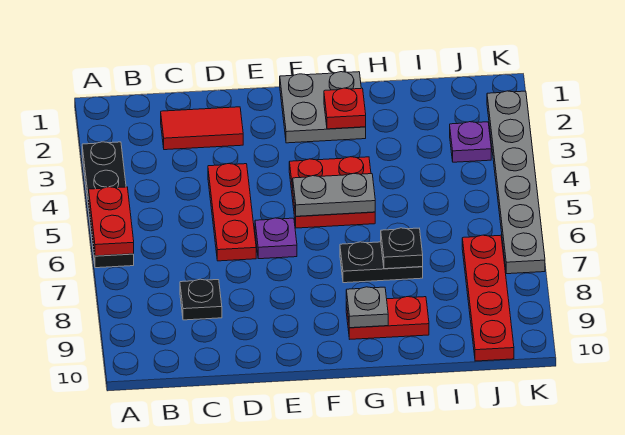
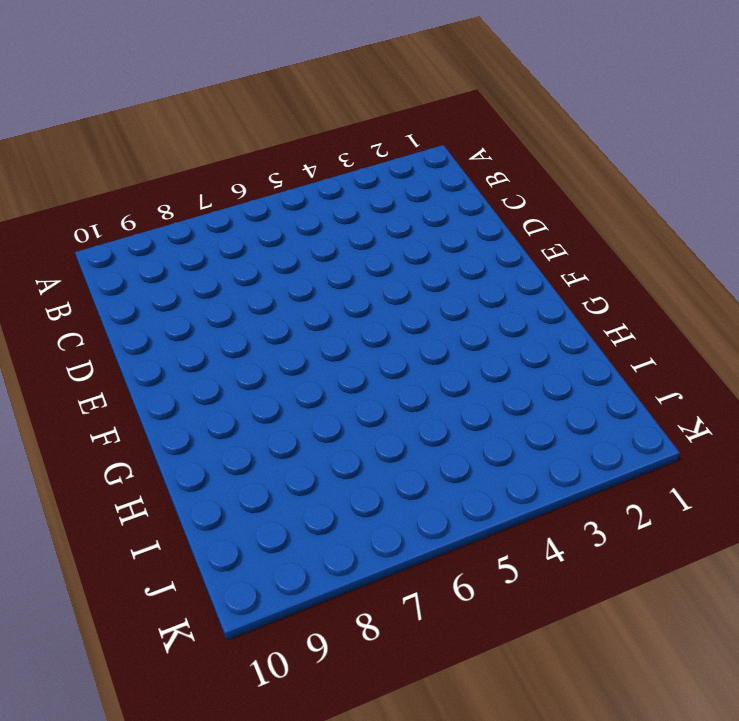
none -> black 1x4 plate [82,142,134,268]
none -> red 1x2 tile [161,107,243,150]
none -> black 1x1 plate [180,279,222,320]

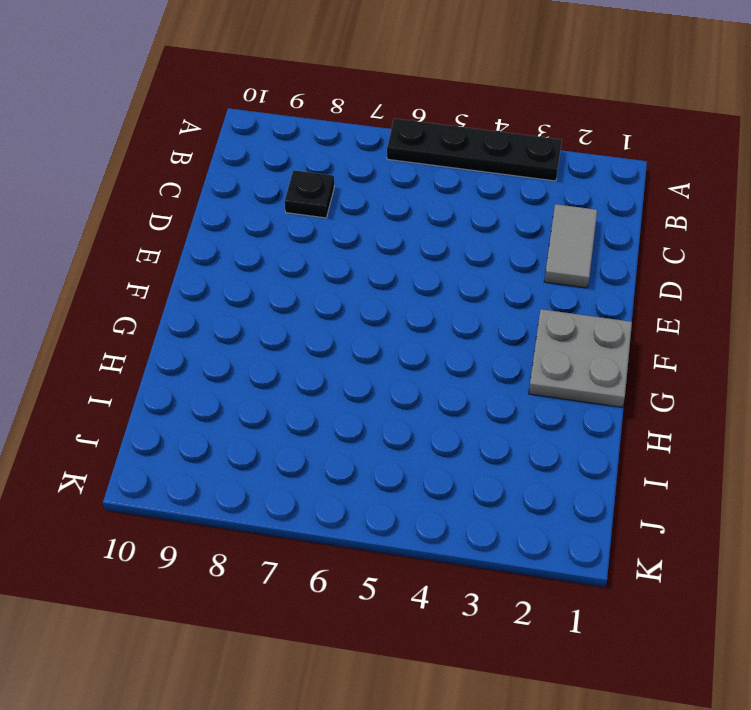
grey 1x2 tile [544,204,597,288] -> red 1x2 tile [161,107,243,150]
none -> red 1x3 plate [208,164,256,261]
none -> purple 1x1 plate [255,218,297,259]
none -> red 2x2 plate [289,157,375,228]

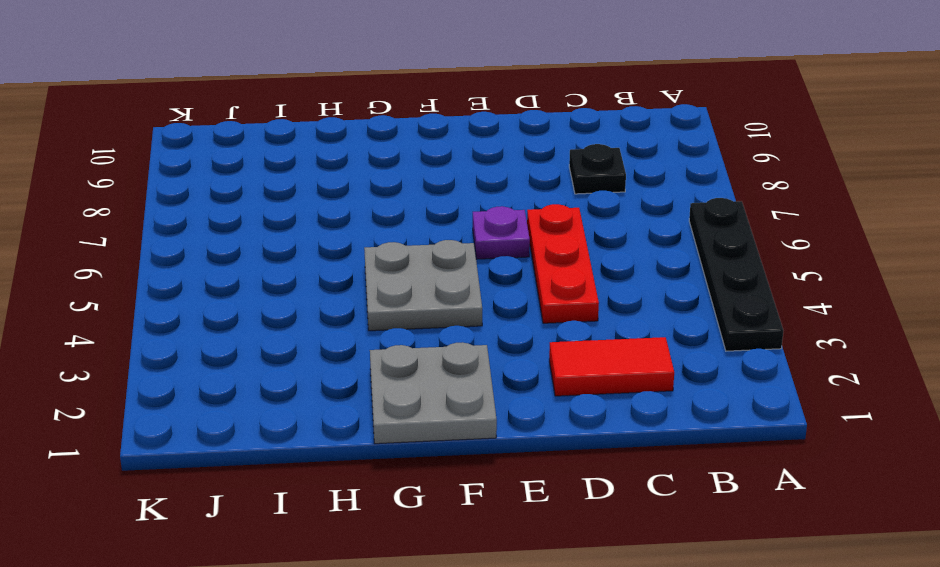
grey 2x2 plate [364,240,482,331] -> red 2x2 plate [289,157,375,228]
none -> black 1x2 plate [340,242,423,283]
none -> red 1x2 plate [346,297,429,339]
none -> purple 1x1 plate [450,122,491,162]

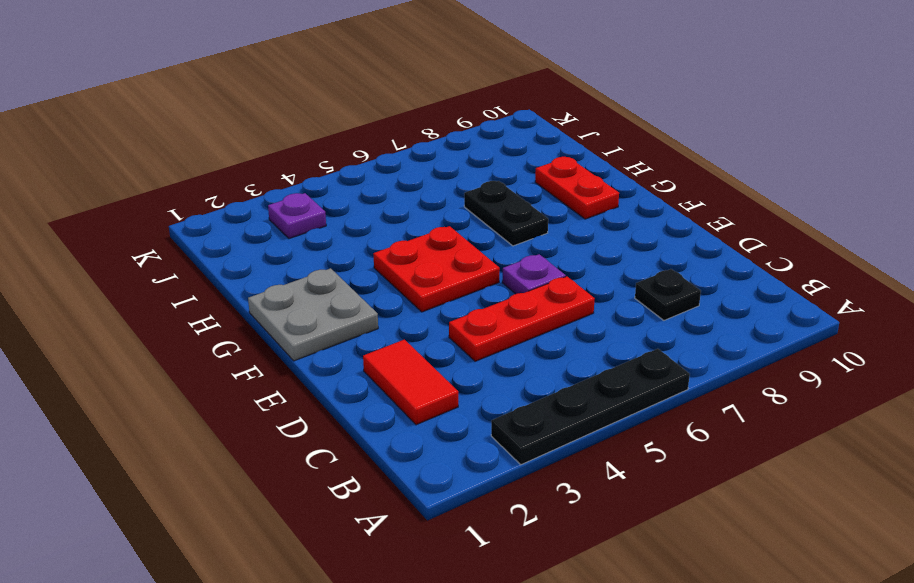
none -> red 1x4 plate [462,235,514,361]
none -> grey 1x6 plate [487,91,545,274]
none -> red 1x2 plate [89,187,134,256]

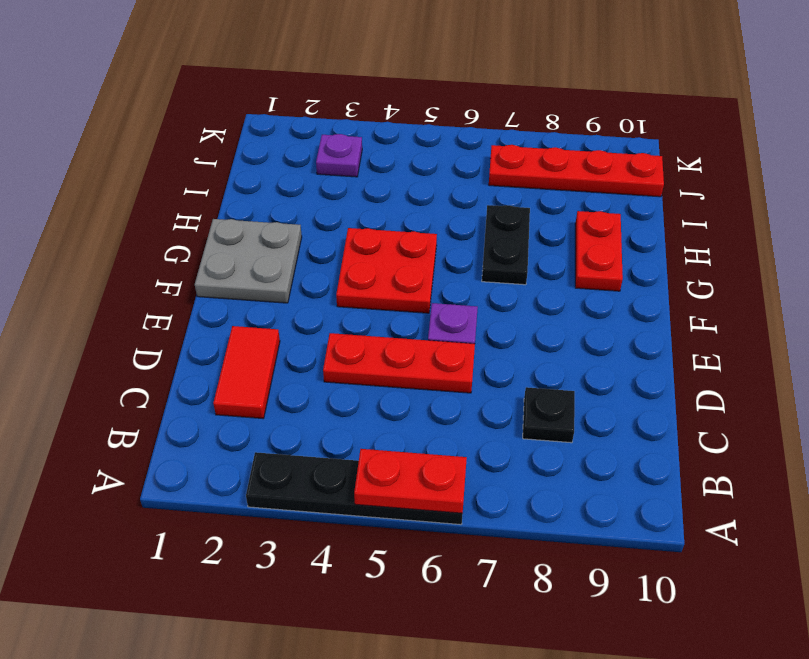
none -> grey 1x6 plate [487,91,545,274]
none -> grey 1x2 plate [293,173,375,216]
none -> red 1x1 plate [324,88,366,129]

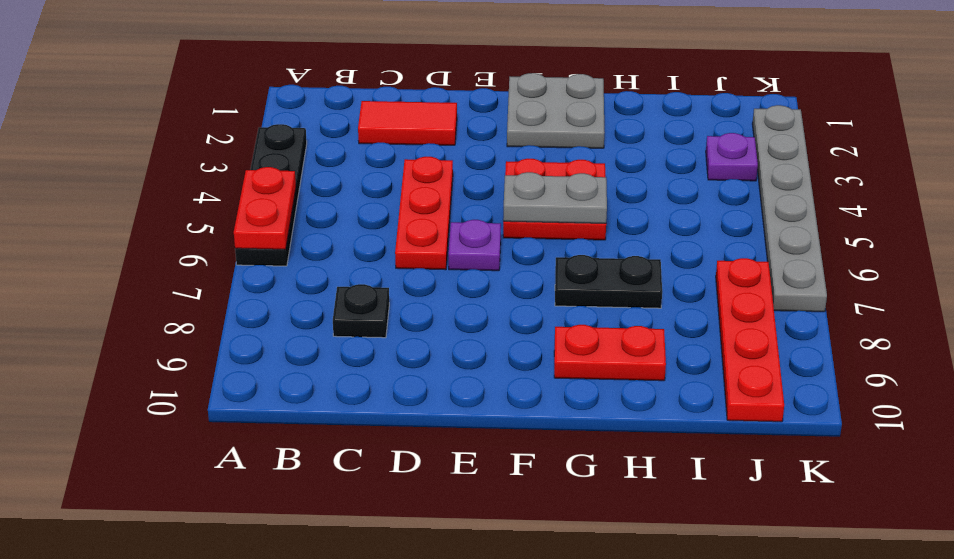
none -> red 1x1 plate [324,88,366,129]
none -> grey 1x1 plate [346,287,388,328]
none -> black 1x1 plate [381,228,423,269]

